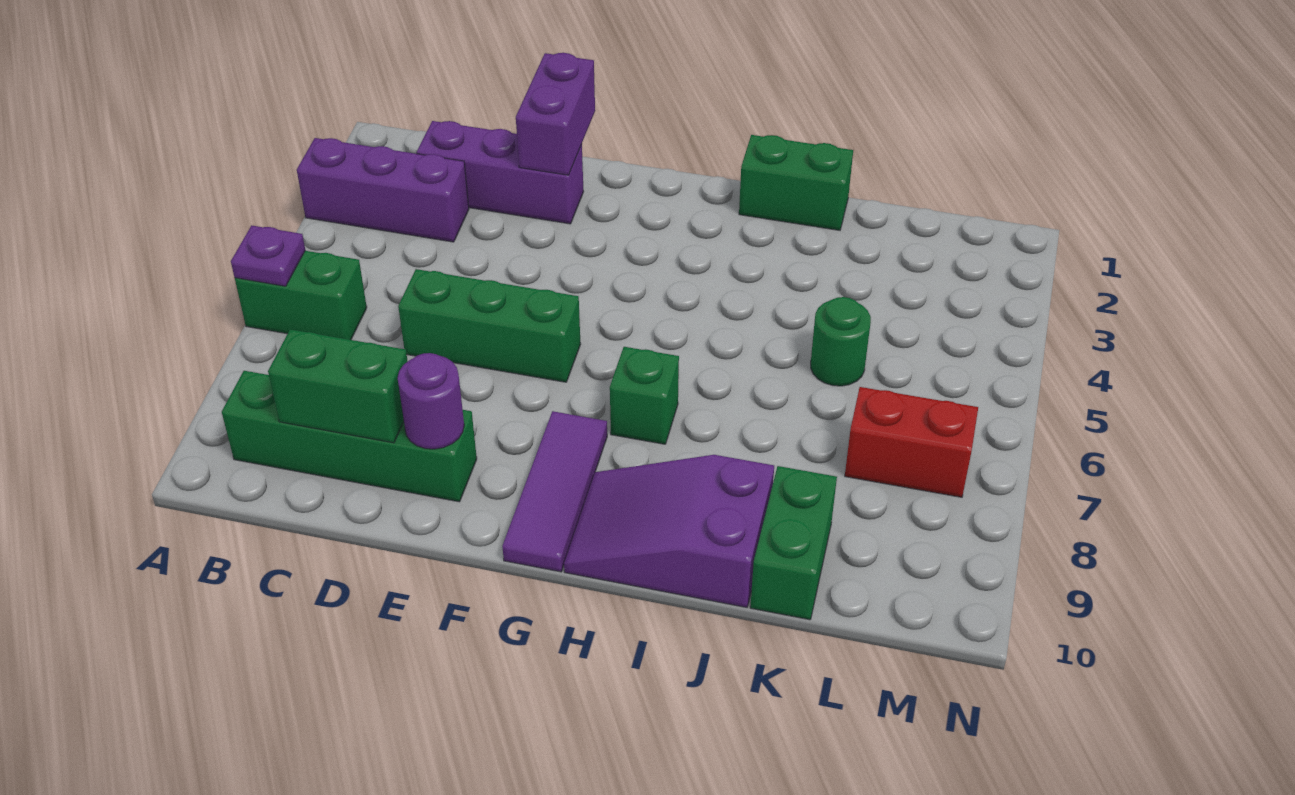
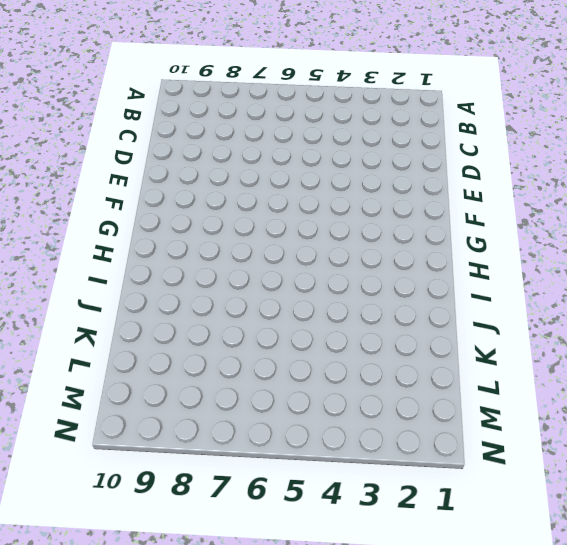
none -> purple 1x3 brick [297,138,469,242]
none -> green 1x2 brick [235,251,367,340]
none -> green 1x4 brick [222,371,477,502]

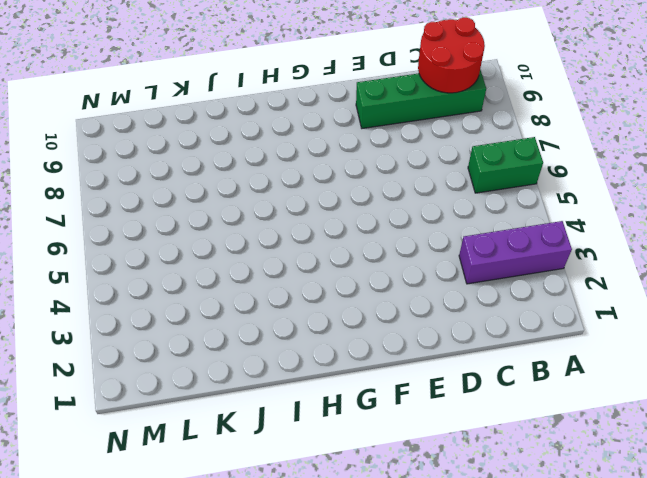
red 2x2 round brick [418,17,485,93] -> green 1x2 brick [268,329,408,443]
none -> purple 1x3 brick [416,121,584,224]
none -> green 1x3 brick [398,269,581,382]
none -> purple 1x3 tile [502,411,607,572]

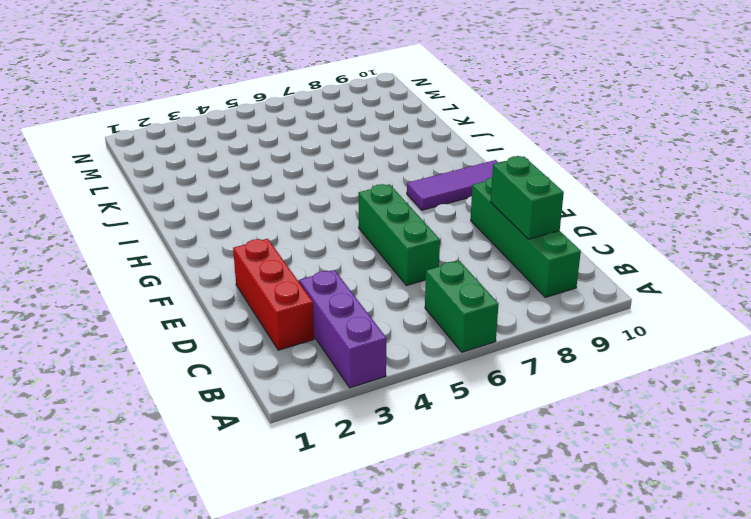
red 1x3 brick [233,239,314,350] -> purple 1x3 brick [416,121,584,224]
none -> green 1x1 brick [610,347,679,444]
none -> purple 2x3 slope [564,455,774,607]
none -> green 1x2 brick [739,135,853,230]

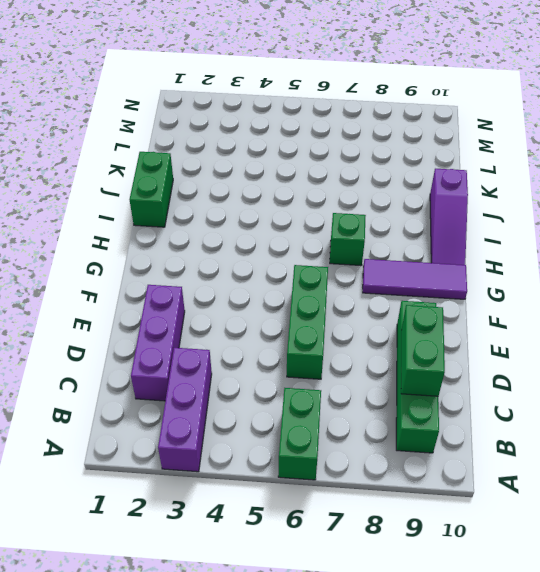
purple 1x3 slope [430,169,468,265] -> purple 2x3 slope [564,455,774,607]
none -> green 1x1 round brick [811,297,871,386]
none -> green 1x2 brick [750,466,837,620]
none -> red 1x2 brick [845,387,978,497]

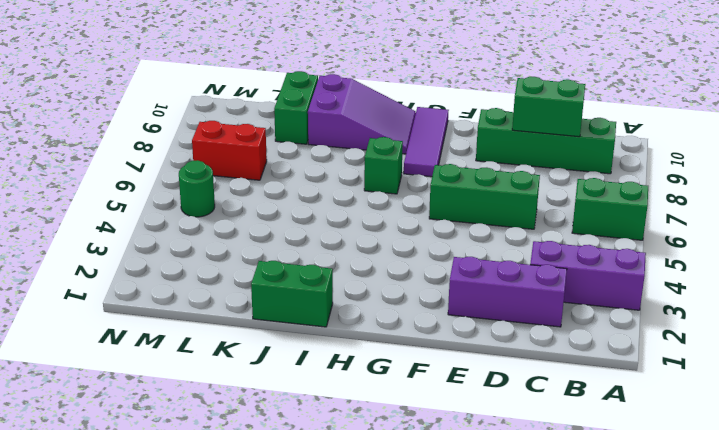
green 1x1 round brick [179,160,215,217] -> green 1x1 round brick moved to [811,297,871,386]
none -> purple 1x1 plate [231,226,305,286]
none -> purple 1x2 brick [516,53,595,175]
none -> purple 1x1 round brick [398,353,464,449]

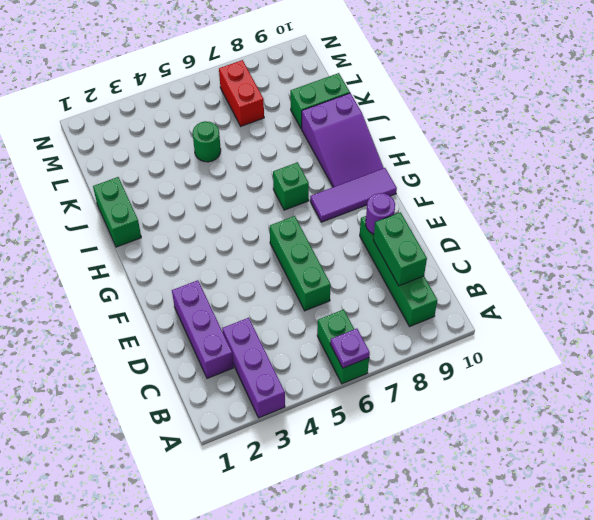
none -> purple 1x2 brick [516,53,595,175]

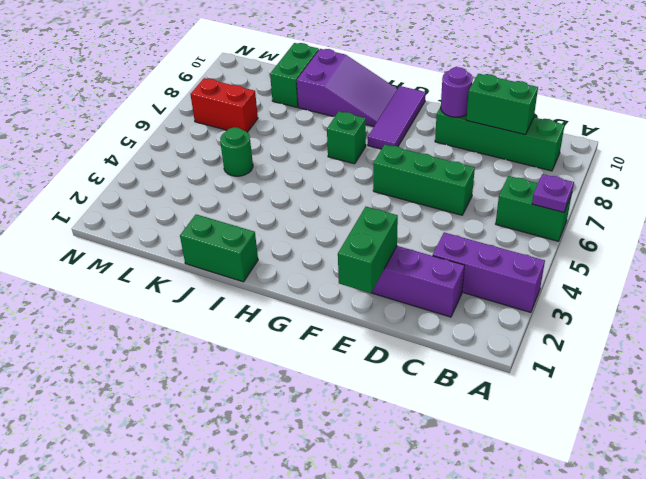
green 1x2 brick [338,207,398,293] -> purple 1x2 brick [516,53,595,175]

